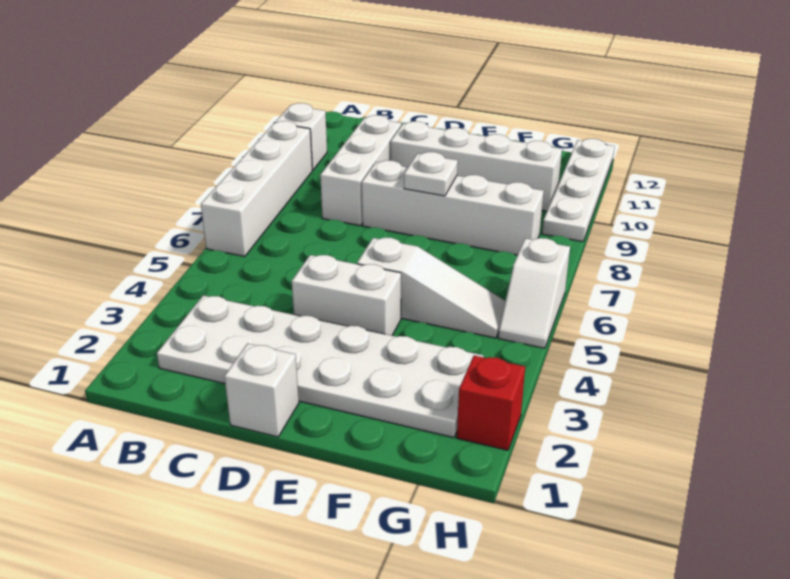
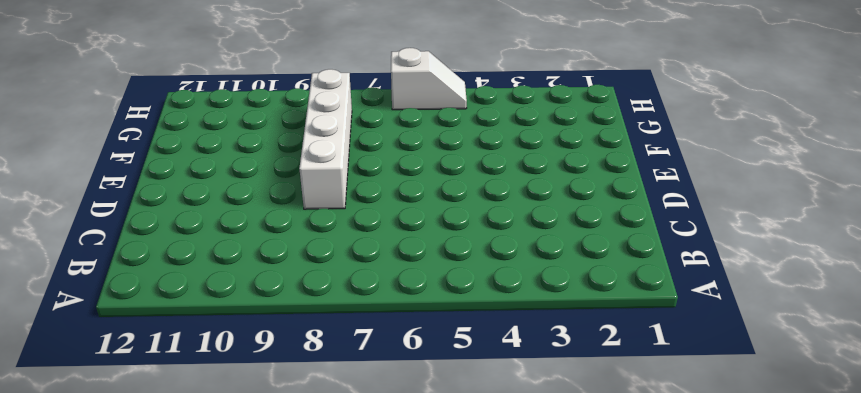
none -> white 1x4 brick [201,121,312,257]
none -> white 1x1 brick [275,103,327,170]
none -> white 2x6 plate [157,295,483,438]

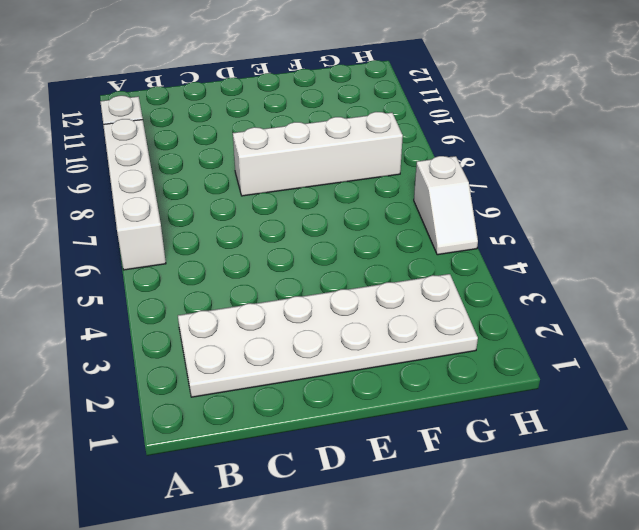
none -> white 1x3 brick [320,115,401,226]
none -> white 1x1 brick [224,344,299,437]
none -> white 1x2 brick [292,255,401,336]

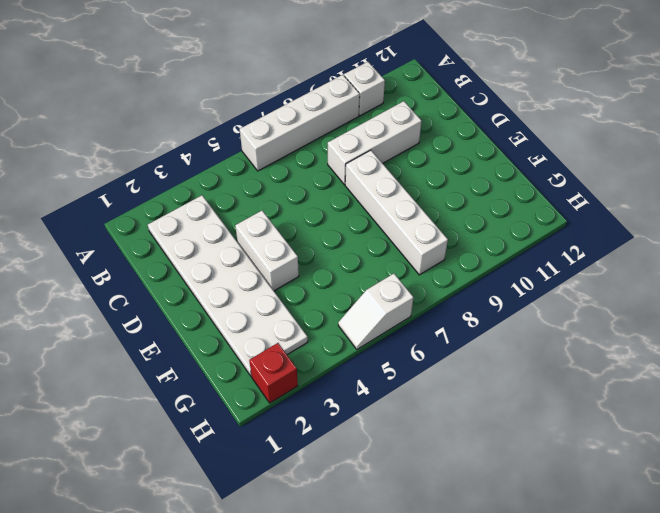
none -> white 1x1 brick [224,344,299,437]
none -> white 1x4 brick [391,121,562,211]
none -> white 1x3 slope [357,238,505,338]

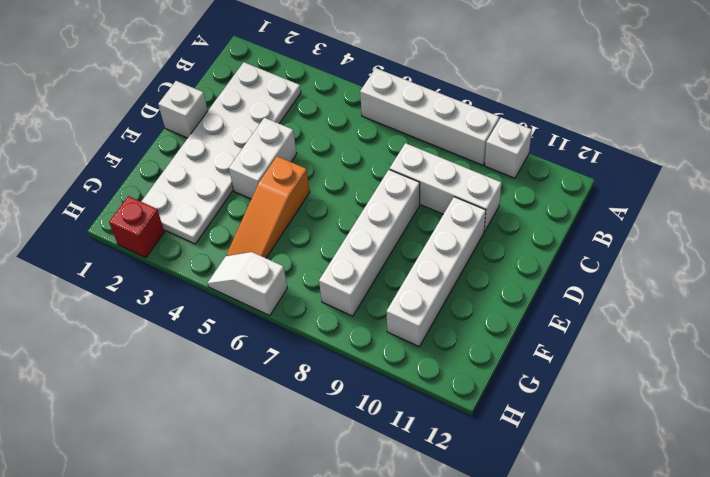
orange 1x3 slope [227,156,310,258] -> white 1x3 slope [357,238,505,338]
none -> white 1x4 plate [542,139,615,242]
none -> white 1x1 plate [404,152,458,196]

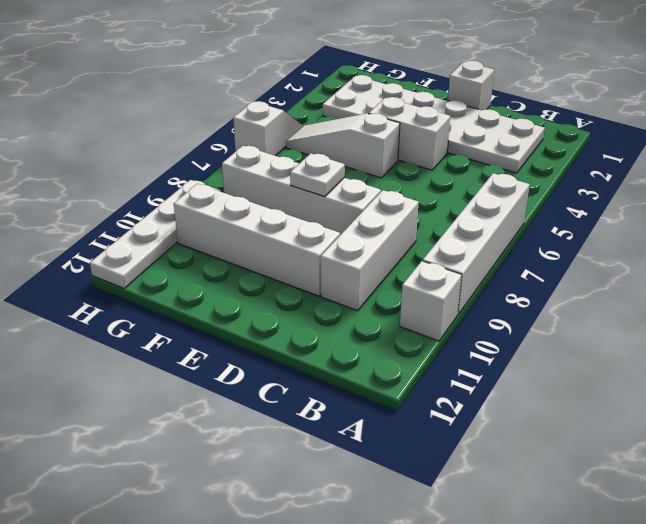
none -> red 1x1 brick [457,356,525,450]

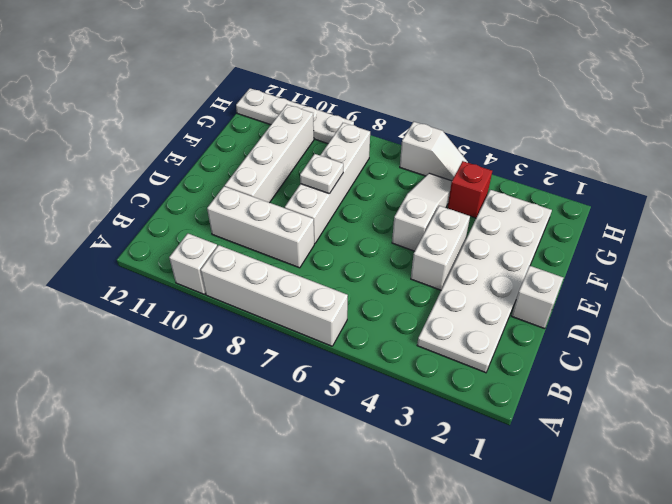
red 1x1 brick [447,161,492,218] -> red 1x1 brick moved to [457,356,525,450]

